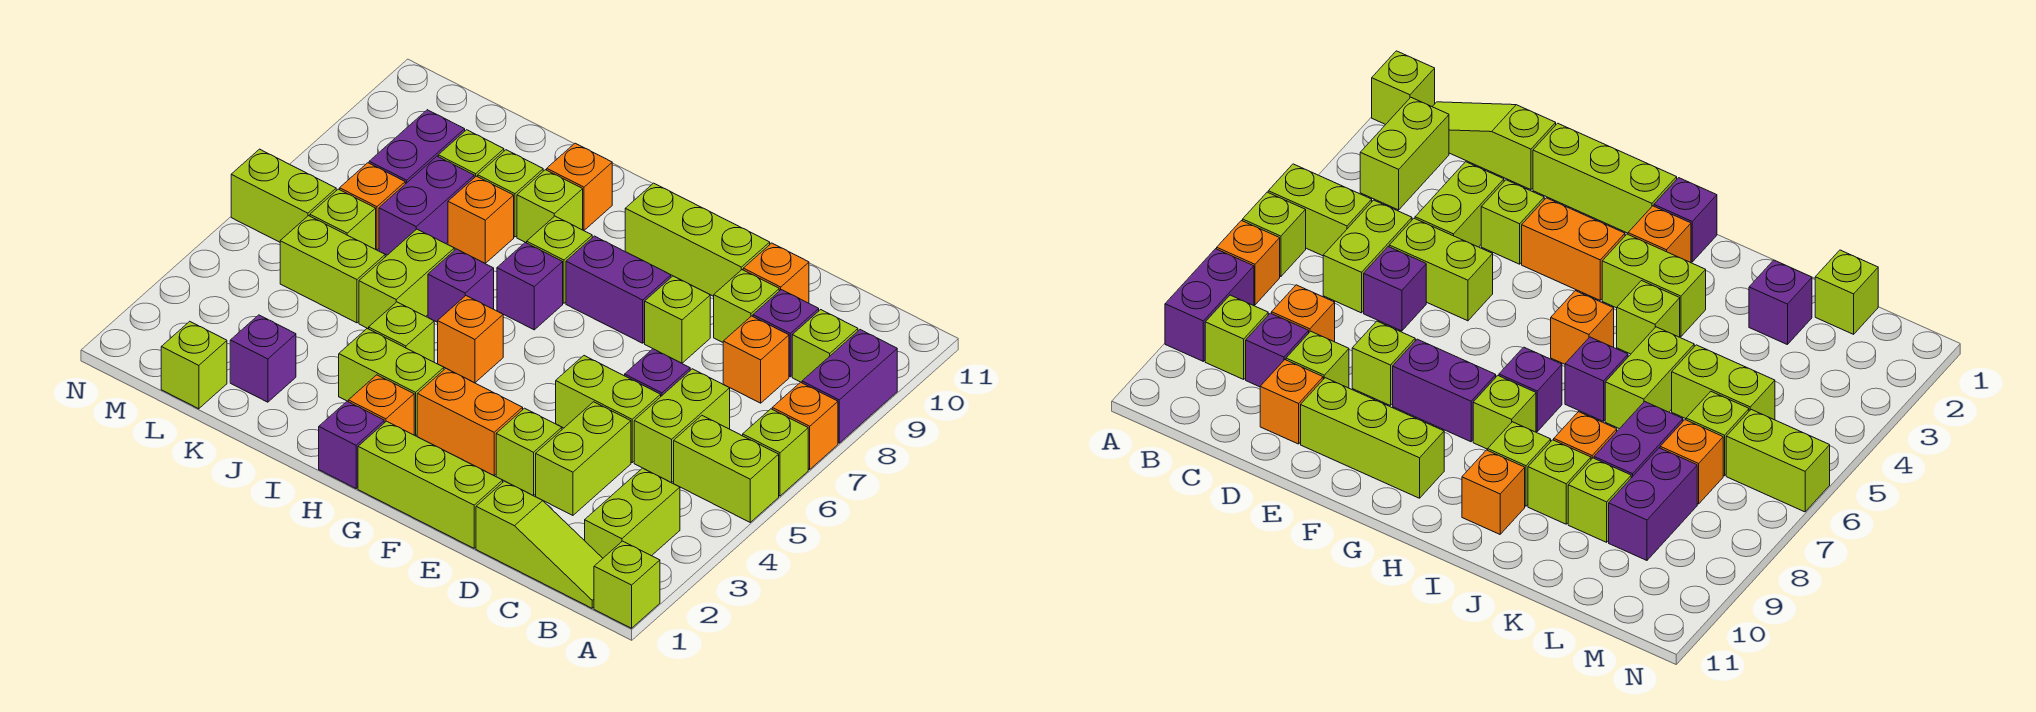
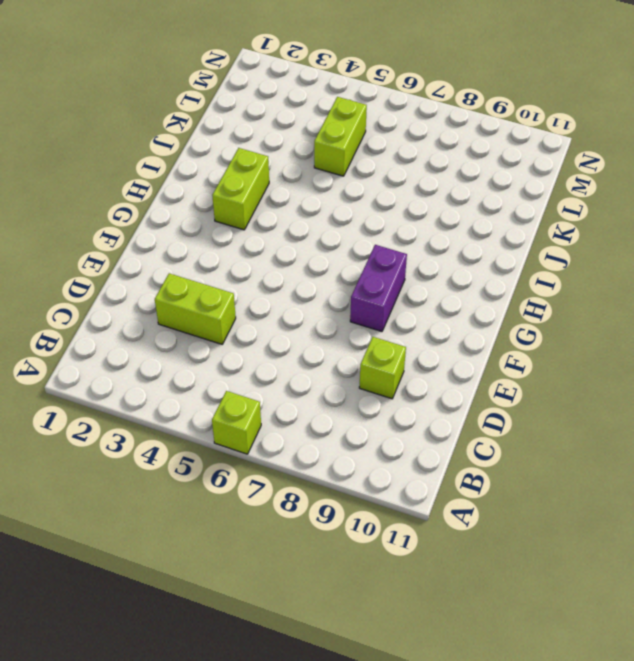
none -> lime 1x1 brick [594,541,660,628]
none -> lime 1x2 brick [674,416,779,522]
none -> orange 1x1 brick [772,382,838,470]
none -> purple 1x2 brick [802,330,897,443]

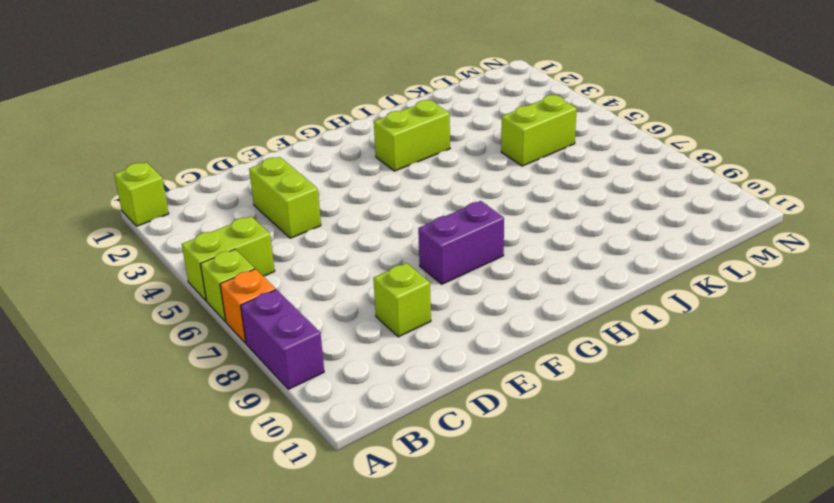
none -> lime 1x3 slope [476,481,603,608]
none -> lime 1x2 brick [585,468,680,558]
none -> lime 1x1 brick [792,310,858,383]
none -> lime 1x2 brick [634,369,730,483]

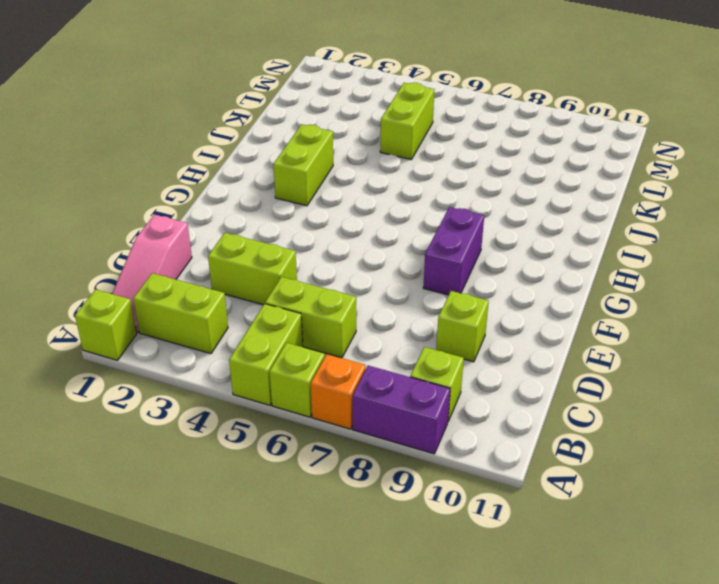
pink 1x3 slope [112,215,192,333] -> lime 1x3 slope [476,481,603,608]
none -> orange 1x1 brick [723,316,789,403]
none -> purple 1x1 brick [753,290,819,377]
none -> lime 1x2 brick [556,356,661,462]
none -> purple 1x1 brick [625,349,690,396]

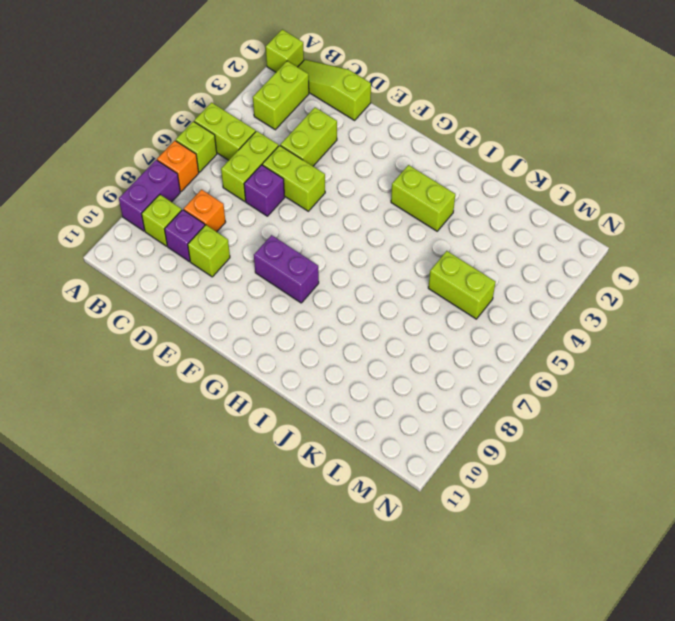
none -> orange 1x1 brick [743,243,809,303]
none -> lime 1x3 brick [358,421,503,548]
none -> lime 1x1 brick [496,408,562,496]
none -> lime 1x1 brick [645,276,710,363]

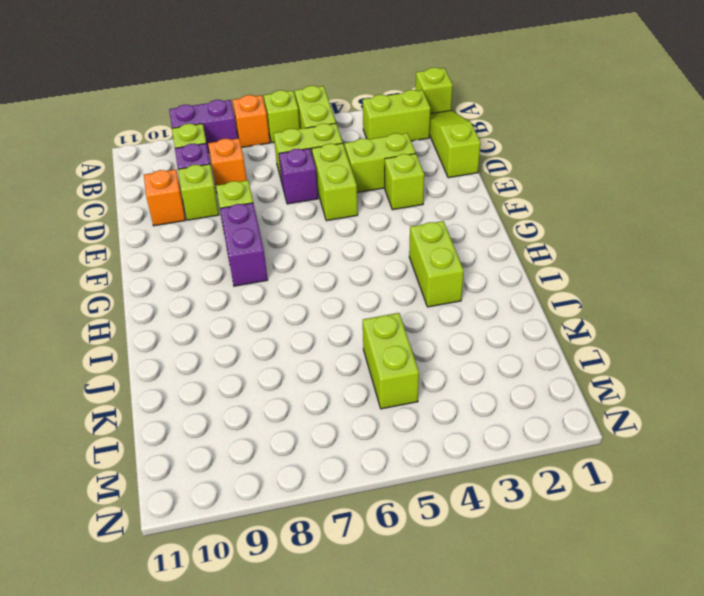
none -> lime 1x3 brick [358,421,503,548]
none -> lime 1x3 brick [625,183,770,296]
none -> orange 1x2 brick [417,369,523,476]
none -> purple 1x1 brick [319,401,384,488]

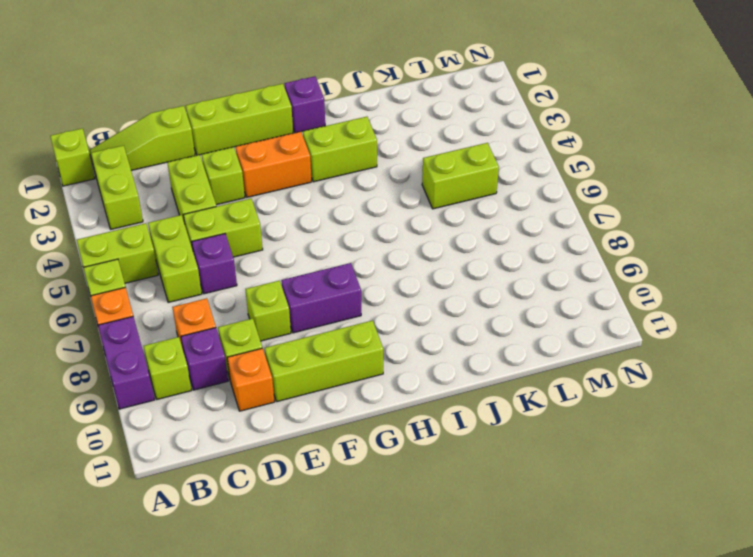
none -> orange 1x1 brick [348,375,414,435]
none -> orange 1x1 brick [438,296,503,383]
none -> purple 1x1 brick [497,243,563,330]
none -> lime 1x1 brick [527,216,592,303]

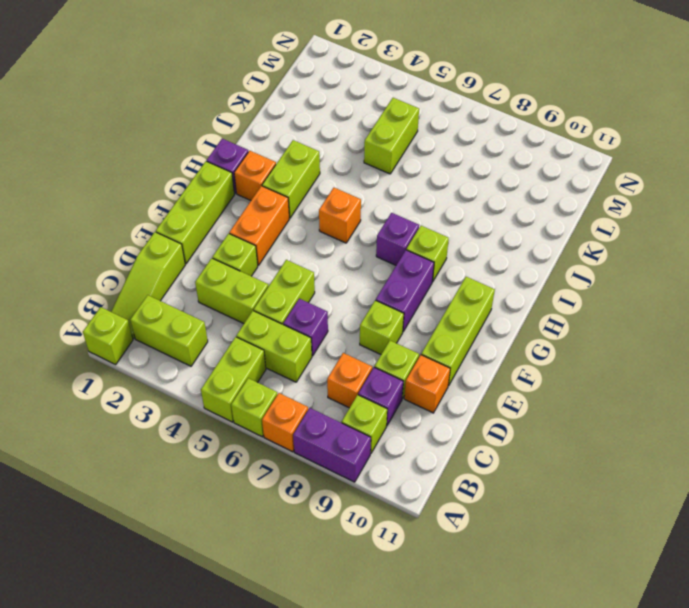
none -> lime 1x1 brick [369,302,434,362]
none -> purple 1x1 brick [428,249,494,322]
none -> lime 1x1 brick [517,170,583,243]
none -> orange 1x1 brick [547,143,612,231]

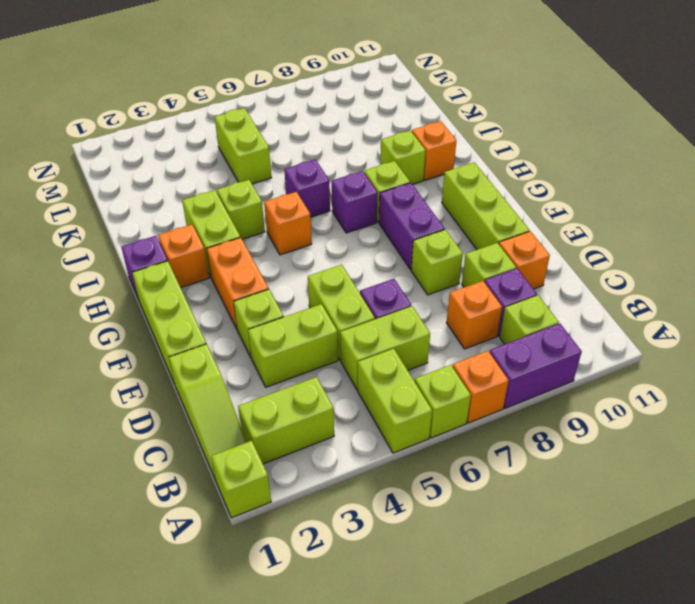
none -> lime 1x2 brick [359,229,454,329]
none -> orange 1x1 brick [448,176,514,264]
none -> lime 1x1 brick [478,150,543,237]
none -> purple 1x1 brick [230,315,296,402]

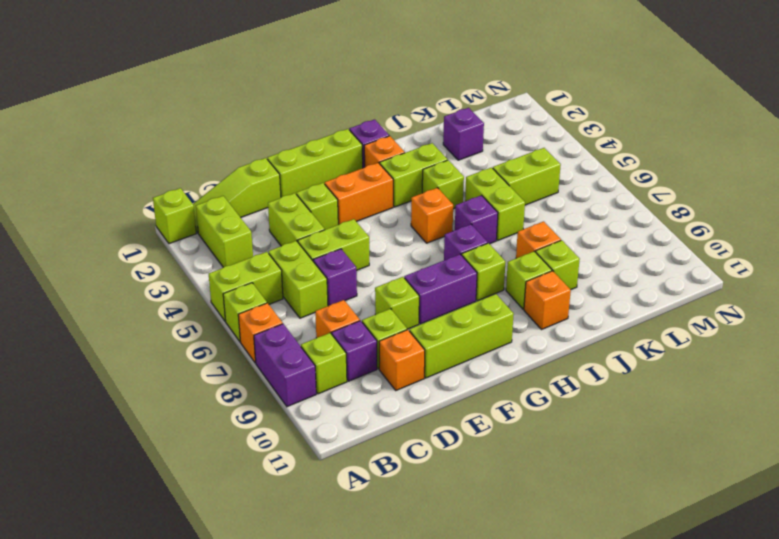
none -> purple 1x2 brick [379,156,474,255]
none -> lime 1x1 brick [438,130,504,178]
none -> lime 1x1 brick [161,321,227,409]
none -> lime 1x1 brick [310,189,376,249]

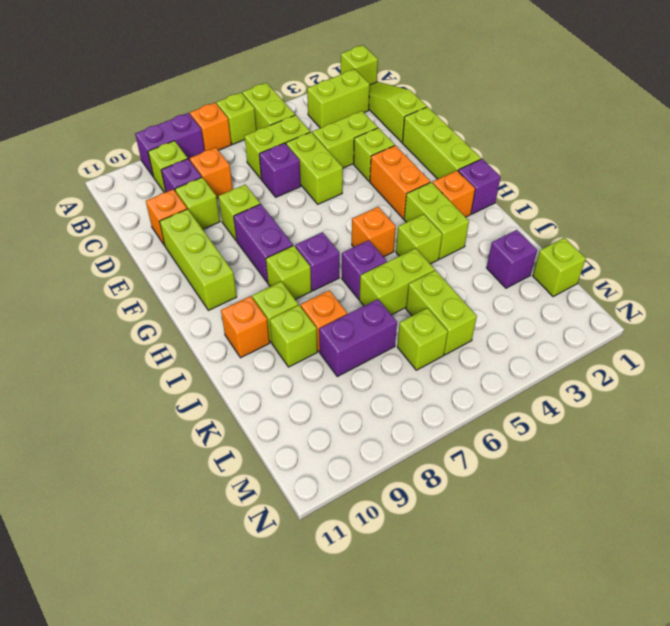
none -> lime 1x1 brick [438,130,504,178]
none -> orange 1x1 brick [340,163,405,250]
none -> purple 1x2 brick [369,110,465,184]
none -> lime 1x2 brick [231,149,336,242]

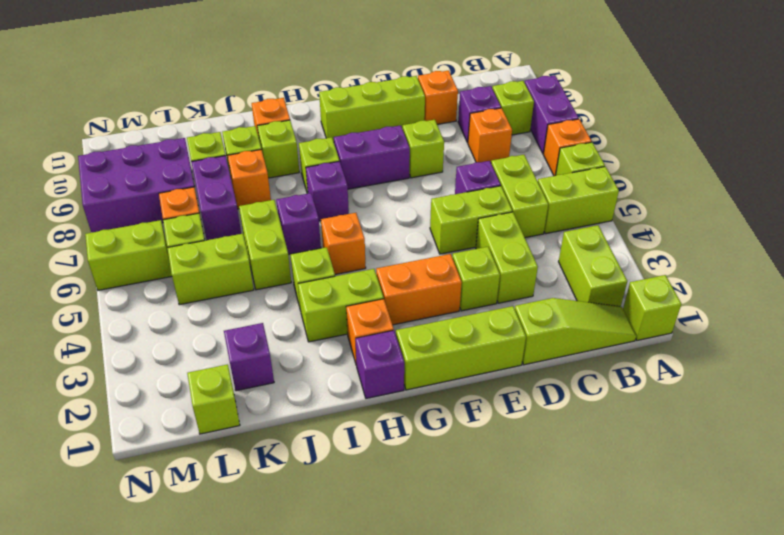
purple 2x3 brick [78,138,195,233] -> purple 1x2 brick [369,110,465,184]
none -> lime 1x1 brick [714,270,779,342]

